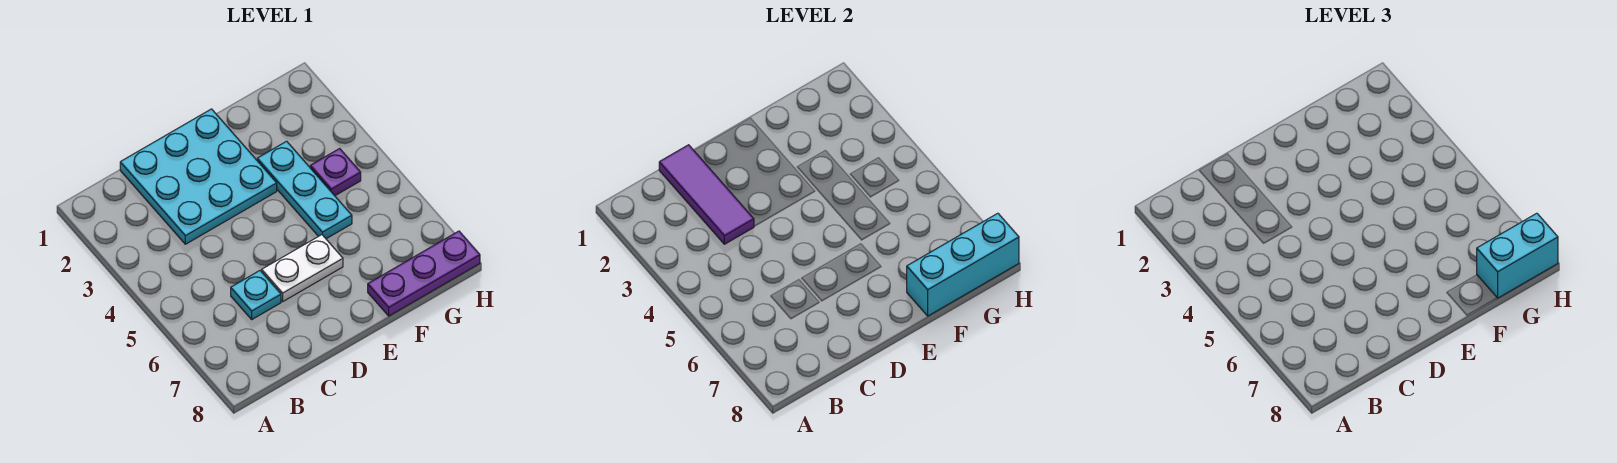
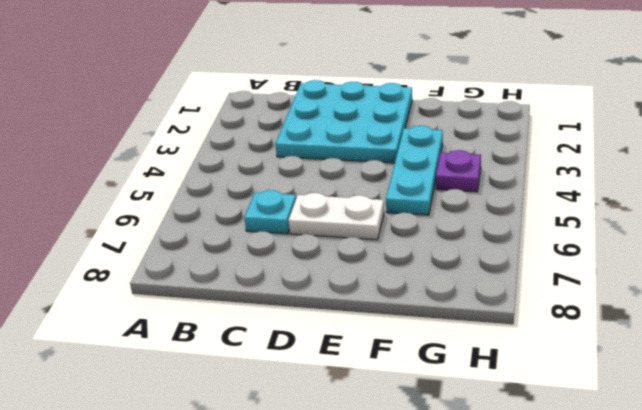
none -> purple 1x3 plate [368,231,480,316]
none -> purple 1x3 tile [659,145,754,244]

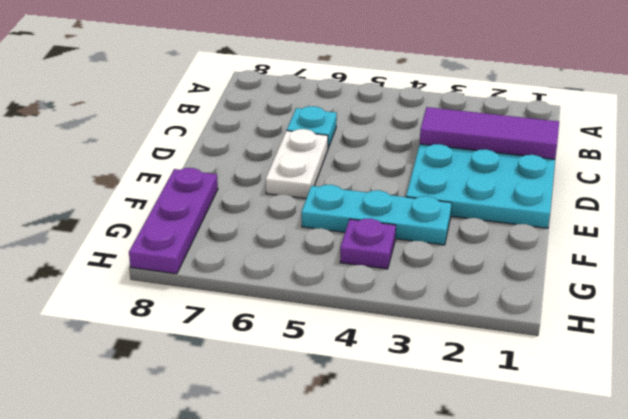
none -> cyan 1x3 brick [907,213,1019,316]
none -> cyan 1x2 brick [1477,213,1558,298]

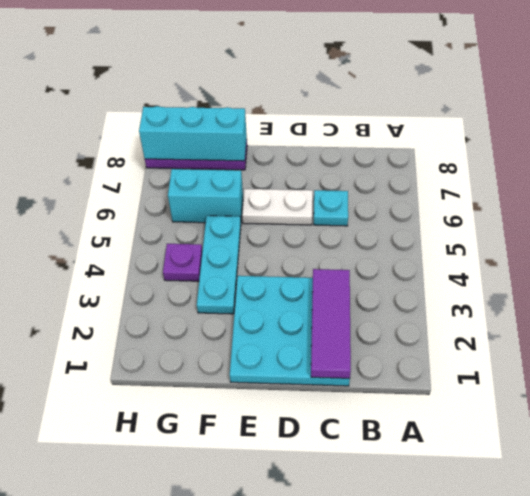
cyan 1x2 brick [168,169,243,223] -> cyan 1x2 brick moved to [1477,213,1558,298]

